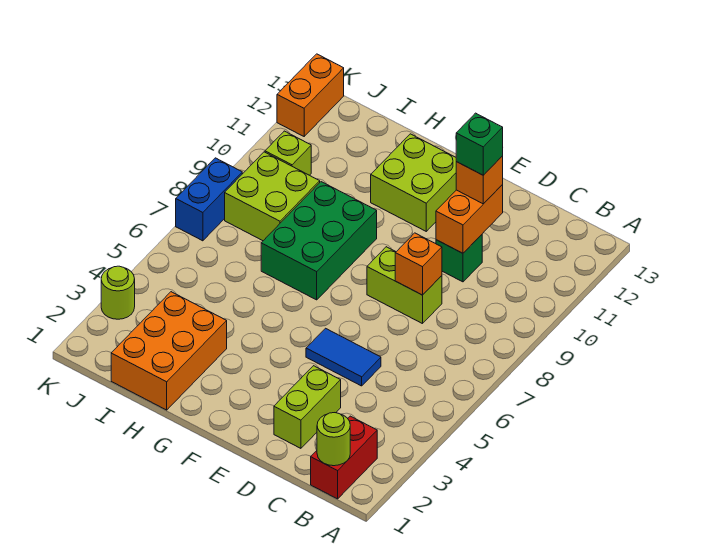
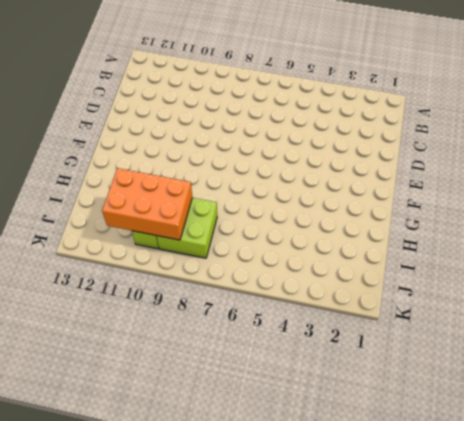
orange 2x3 brick [102,168,193,240] -> orange 2x3 brick moved to [111,292,227,410]
none -> red 1x2 brick [311,416,377,499]
none -> lime 1x2 brick [274,366,341,448]
none -> blue 1x2 tile [306,328,381,386]

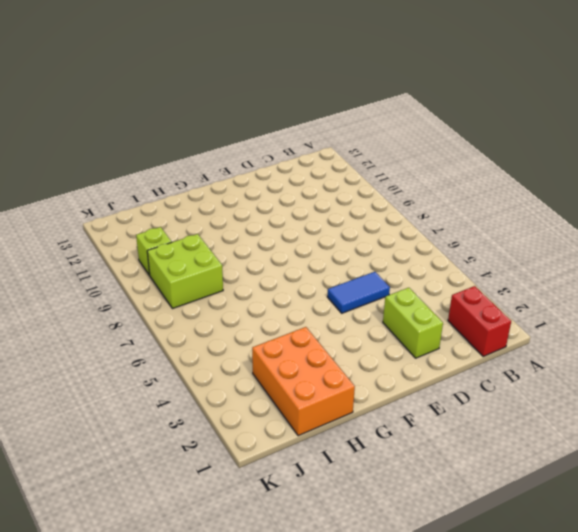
none -> lime 1x2 brick [367,247,442,324]
none -> green 1x1 brick [436,235,482,282]
none -> lime 2x2 brick [371,134,456,231]

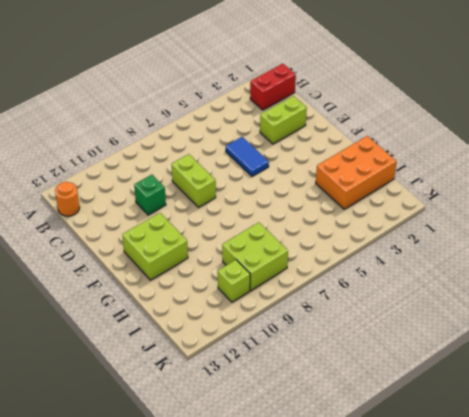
orange 1x1 round brick [55,182,80,216] -> none
none -> green 2x3 brick [261,182,377,300]
none -> lime 1x1 round brick [101,266,135,319]
none -> blue 1x2 brick [176,158,242,241]

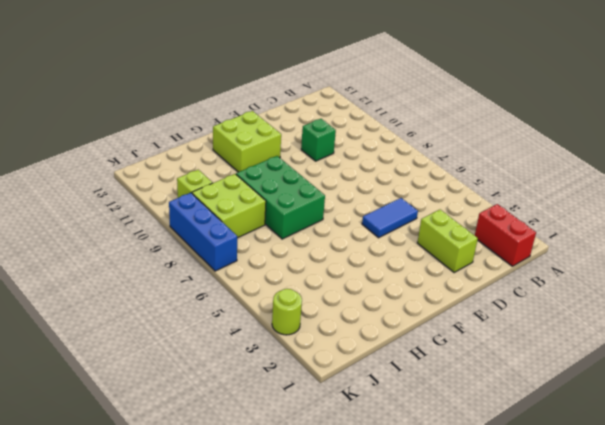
blue 1x3 brick [169,193,237,271] -> blue 1x2 brick [176,158,242,241]
none -> lime 1x2 brick [367,247,442,324]
none -> orange 2x3 brick [111,292,227,410]
none -> orange 1x2 brick [277,54,344,136]

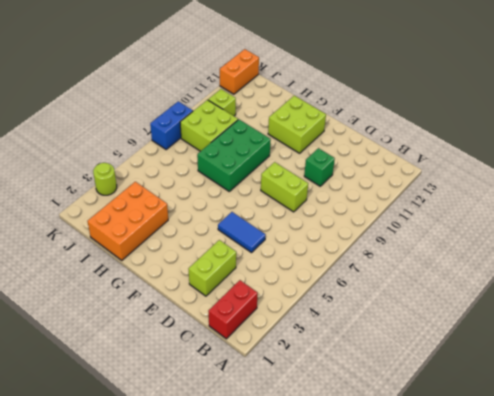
none -> lime 1x1 round brick [317,413,350,466]
none -> orange 1x1 brick [395,233,442,295]
none -> orange 1x2 brick [436,185,503,253]

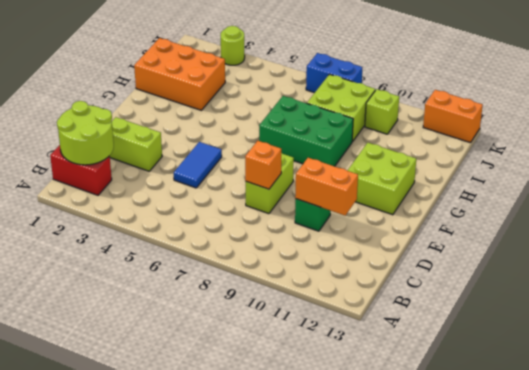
lime 2x2 round brick [57,101,114,165] -> lime 1x1 round brick [317,413,350,466]
none -> orange 1x1 brick [456,156,503,204]
none -> green 1x1 brick [456,113,503,175]

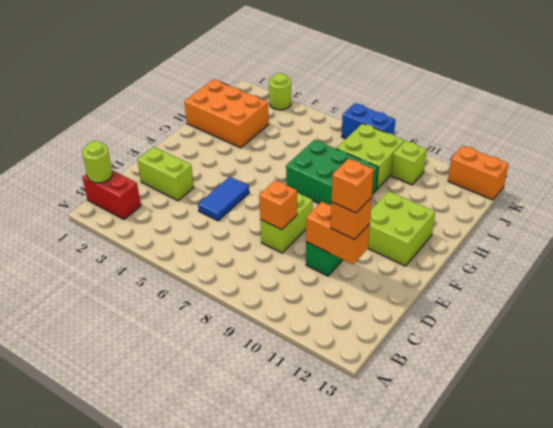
orange 1x1 brick [332,159,374,213] -> green 1x1 brick [456,113,503,175]

